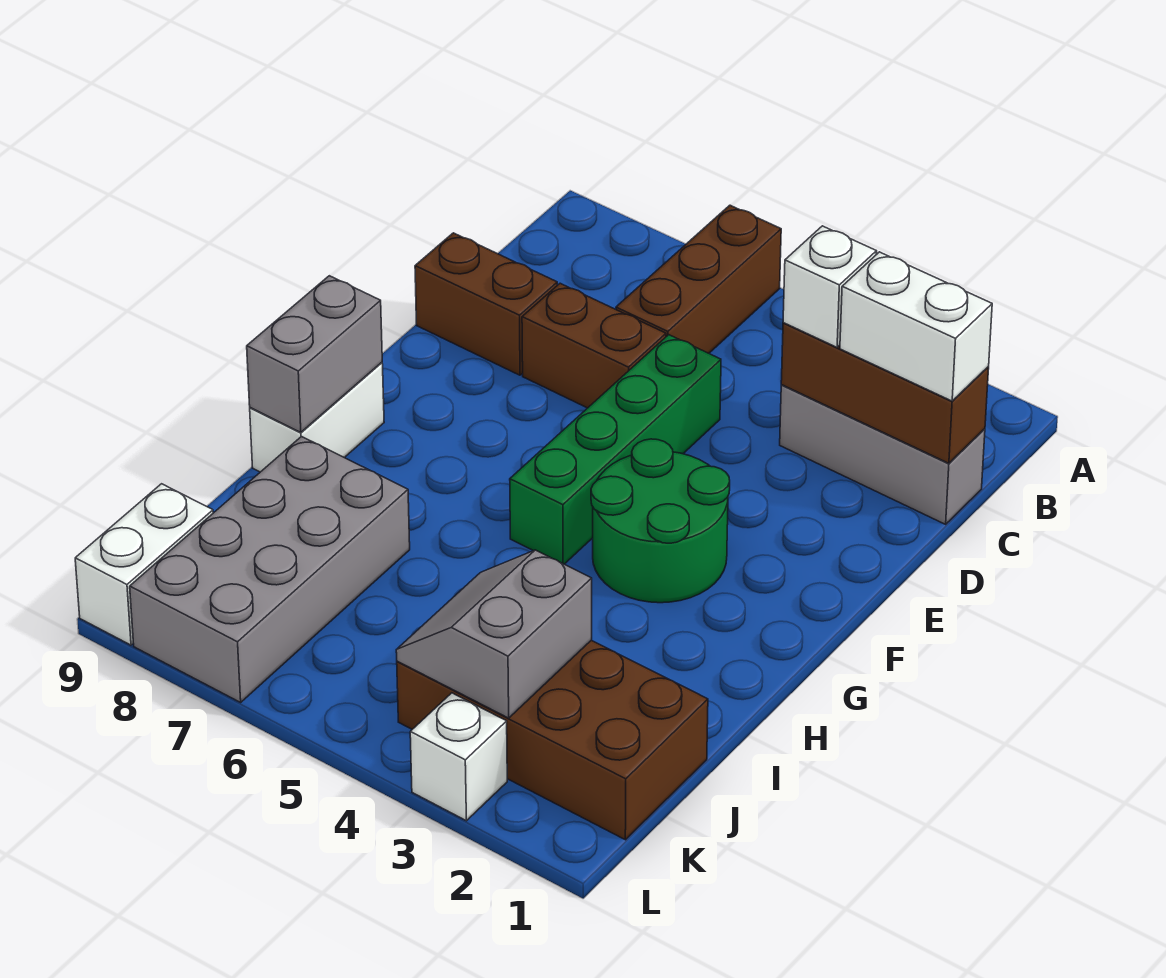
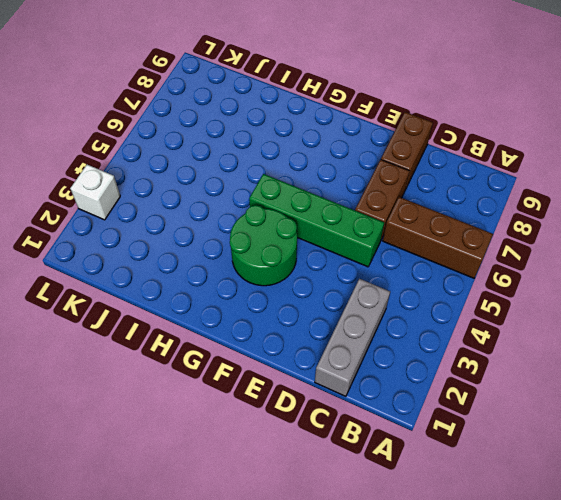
none -> white 1x2 brick [250,363,384,472]
none -> grey 2x4 brick [130,437,410,702]
none -> brown 2x4 brick [397,640,708,840]

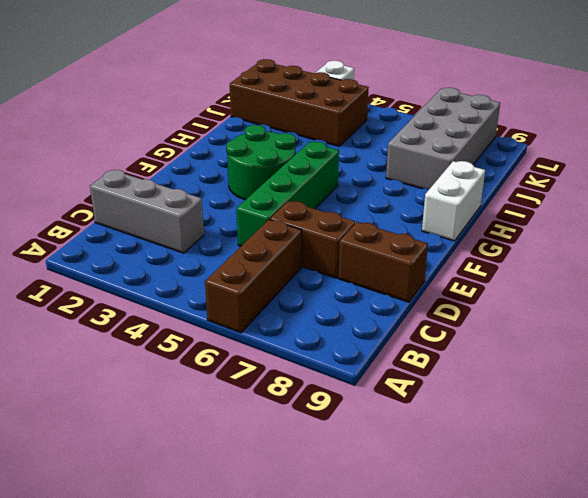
none -> white 1x2 brick [75,484,213,645]
none -> brown 1x3 brick [781,323,989,463]
none -> grey 1x2 brick [247,276,382,432]

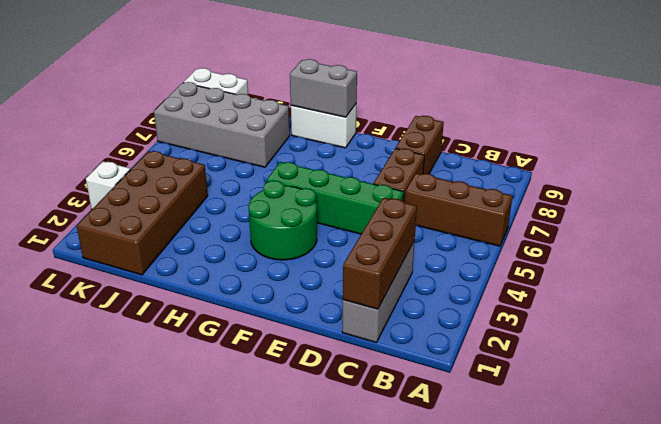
none -> grey 2x2 slope [396,550,592,718]
none -> white 1x2 brick [840,252,992,401]
none -> white 1x1 brick [783,226,877,347]

